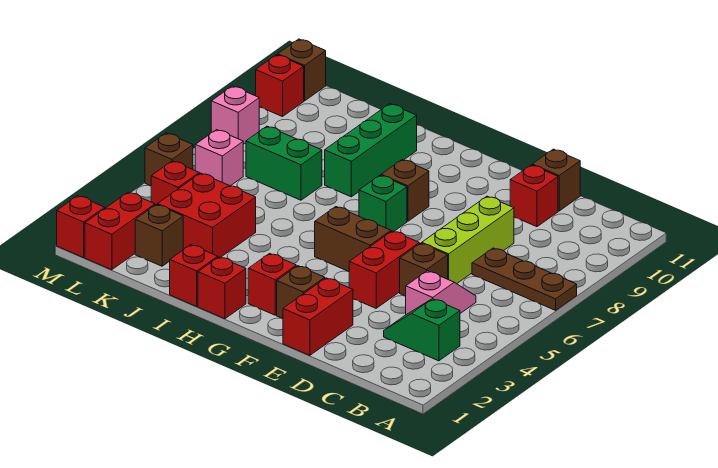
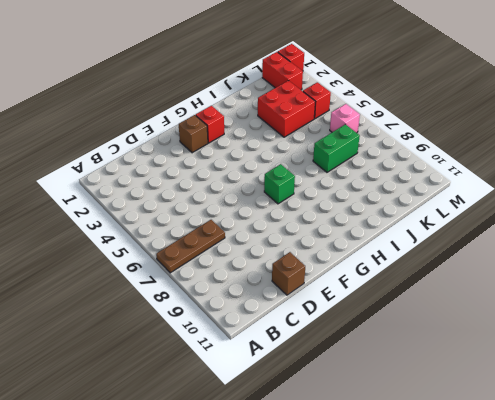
none -> green 1x2 slope [384,299,460,361]
none -> pink 1x2 slope [406,271,476,315]
none -> brown 1x1 brick [400,243,448,296]

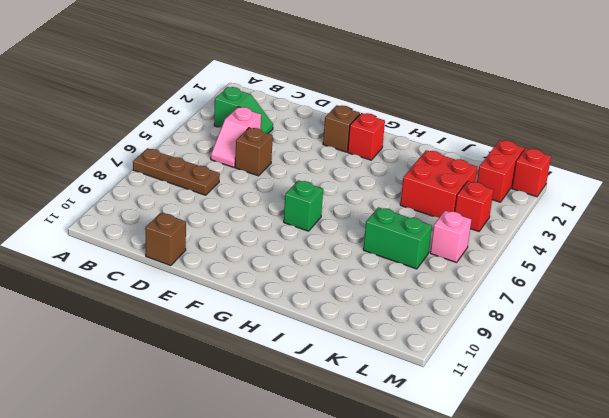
none -> lime 1x3 brick [422,196,514,284]
none -> red 1x1 brick [510,165,558,227]
none -> red 1x2 brick [283,278,353,355]

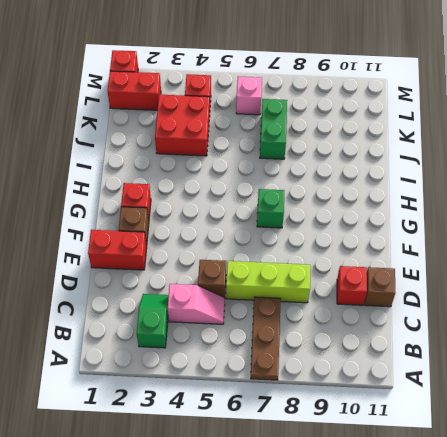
none -> red 1x2 brick [349,231,419,308]
none -> brown 1x2 brick [315,207,391,272]
none -> brown 1x1 brick [381,160,429,221]

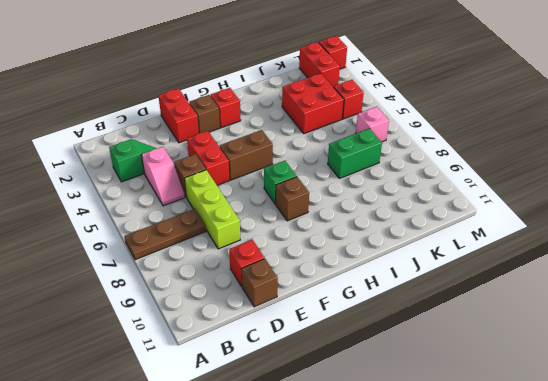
none -> red 1x1 brick [198,257,246,319]
none -> red 1x1 brick [170,245,218,306]
none -> green 1x3 brick [325,104,417,197]

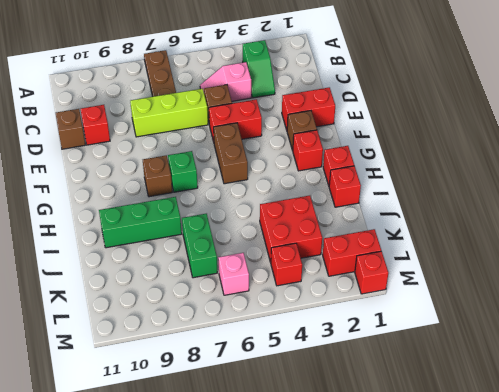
none -> brown 1x1 brick [135,205,183,266]
none -> brown 1x1 brick [145,133,193,186]
none -> pink 1x1 brick [211,86,259,144]

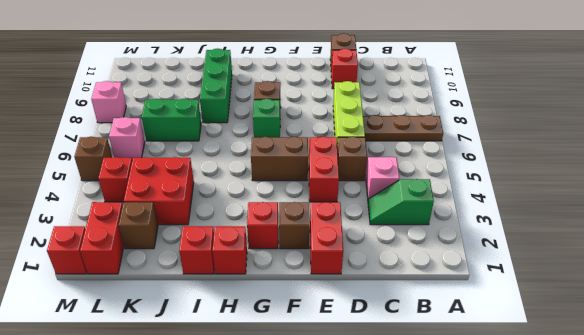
none -> red 1x1 brick [256,55,304,117]
none -> brown 1x1 brick [278,39,326,101]

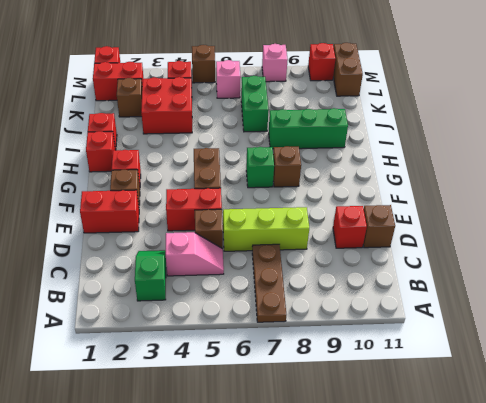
brown 1x2 brick [333,43,363,96] -> brown 1x1 brick [278,39,326,101]

